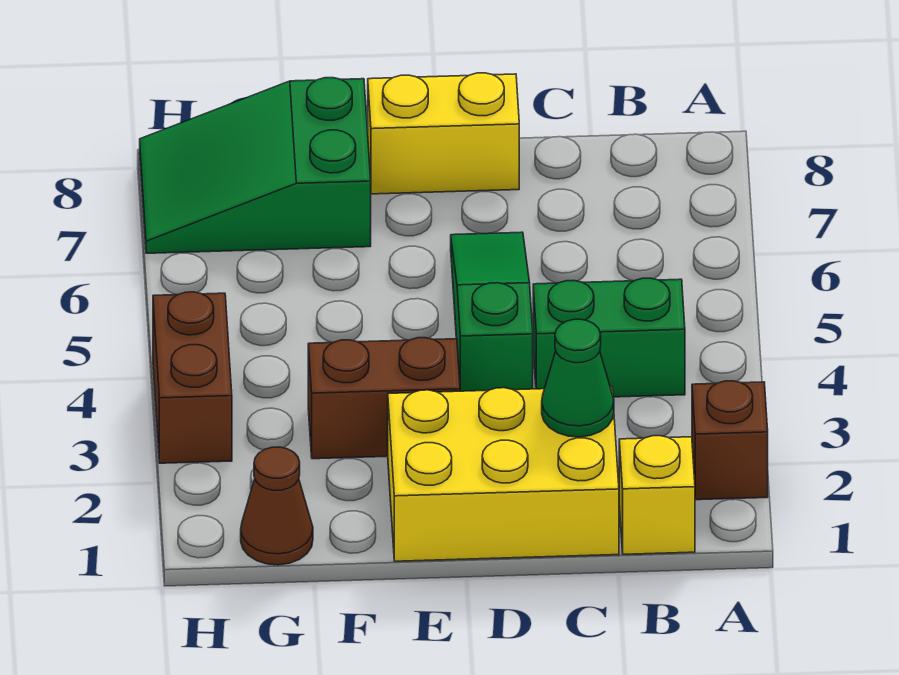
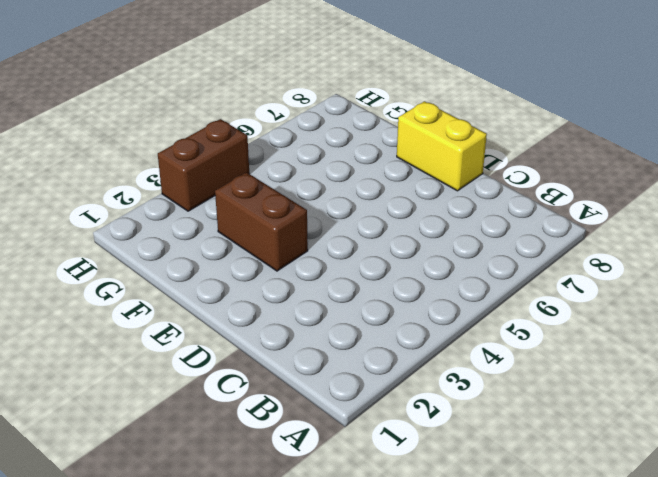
none -> brown 1x1 brick [692,381,768,500]
none -> yellow 1x1 brick [619,436,695,554]

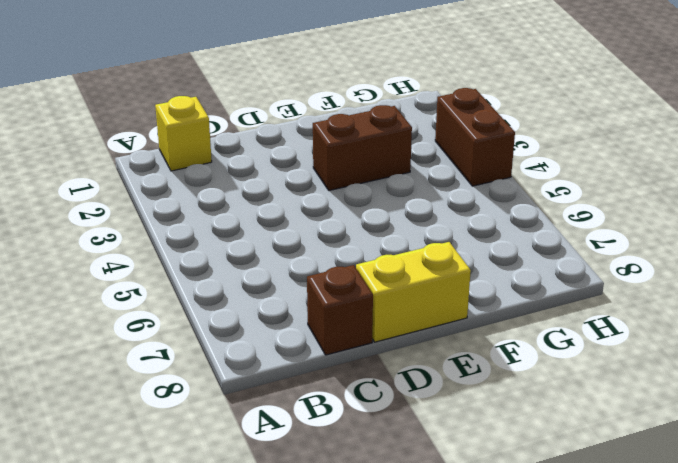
brown 1x1 brick [307,265,373,355] -> brown 1x1 brick moved to [692,381,768,500]
none -> green 1x2 brick [533,278,685,397]
none -> yellow 2x3 brick [388,387,619,561]

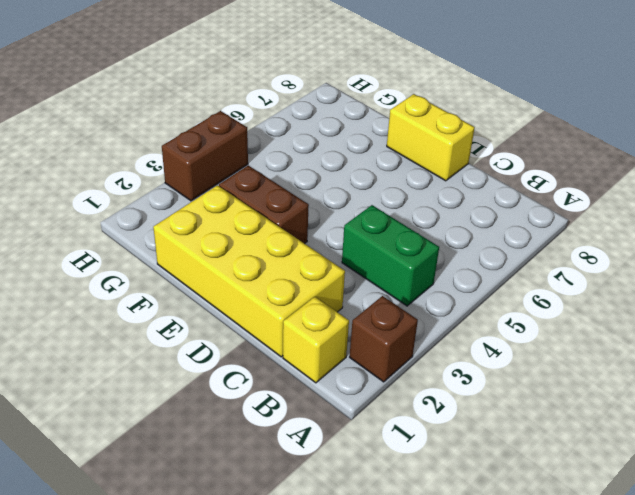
yellow 2x4 brick [153,185,345,357] -> yellow 2x3 brick [388,387,619,561]
none -> green 1x3 slope [451,232,533,391]
none -> green 2x3 slope [140,78,371,253]

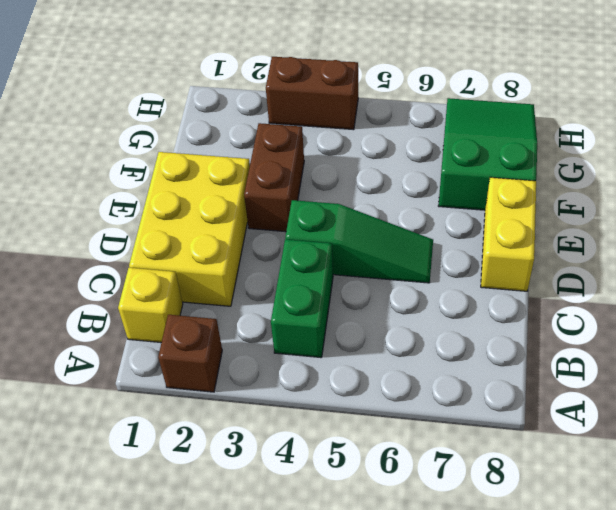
none -> brown 1x1 cone [241,447,313,565]
none -> green 1x1 cone [542,319,614,437]

